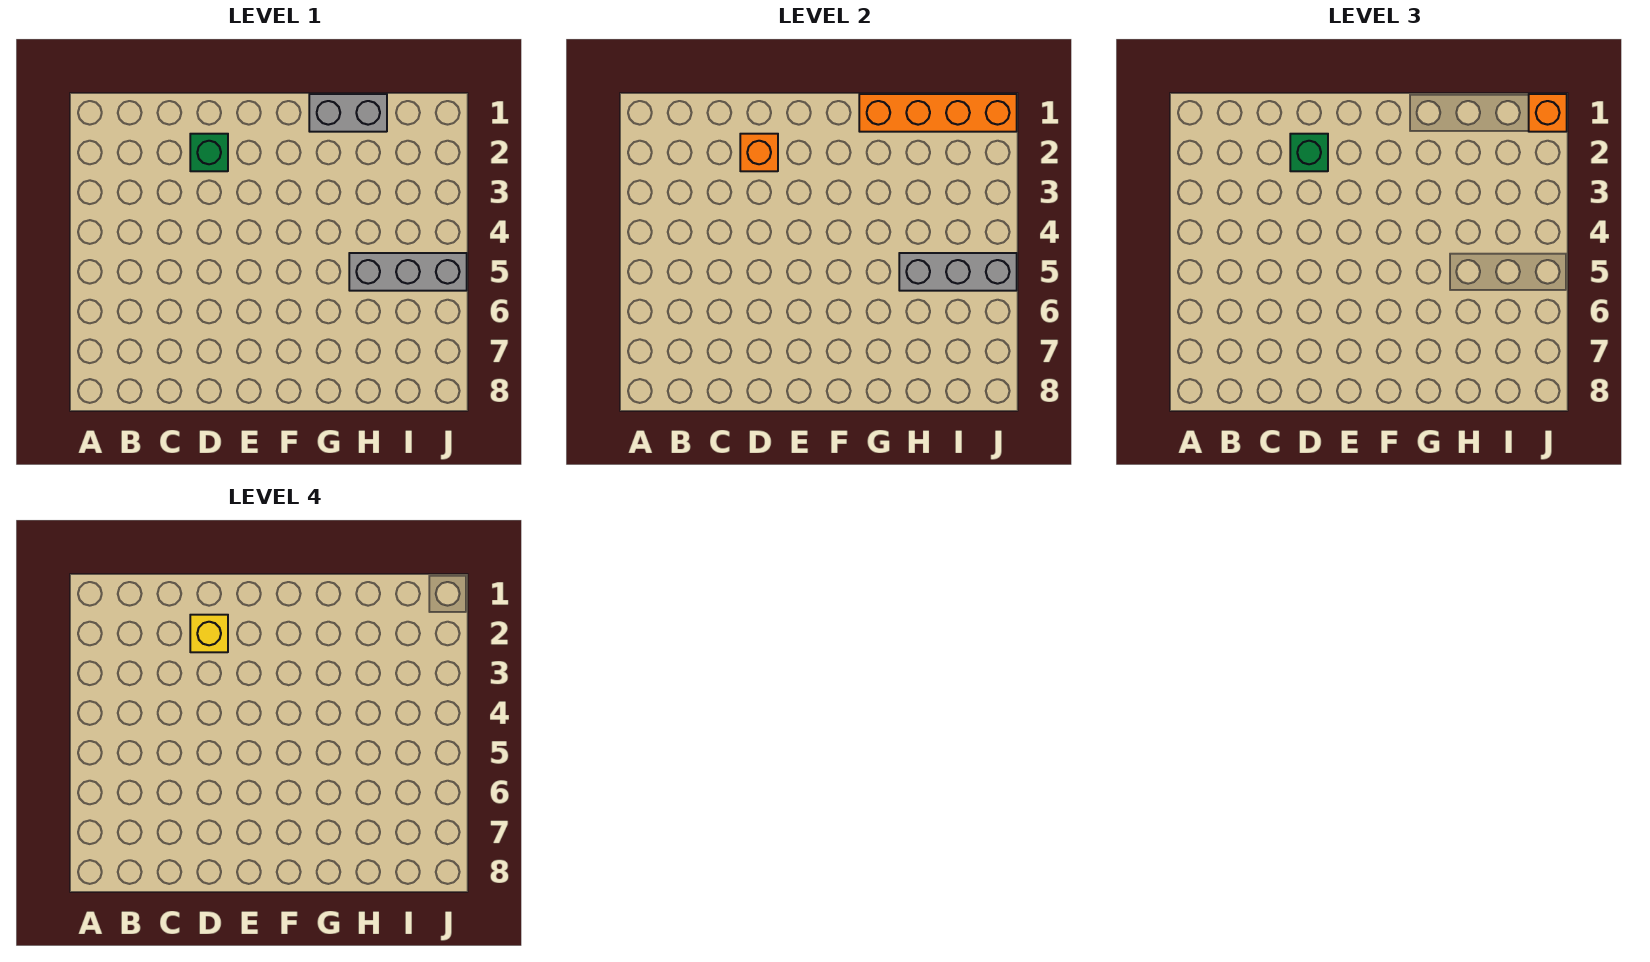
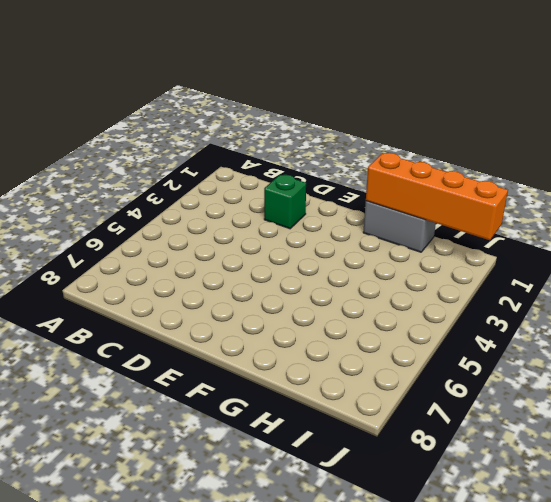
none -> grey 1x3 brick [349,253,467,291]
none -> orange 1x1 brick [740,134,778,171]

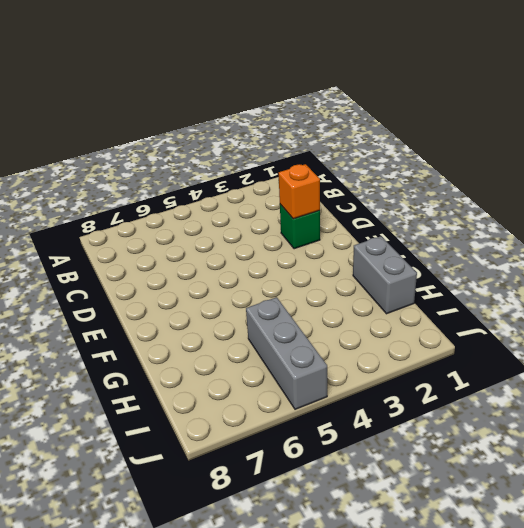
none -> orange 1x4 brick [859,94,1017,132]
none -> grey 1x3 brick [899,253,1017,291]

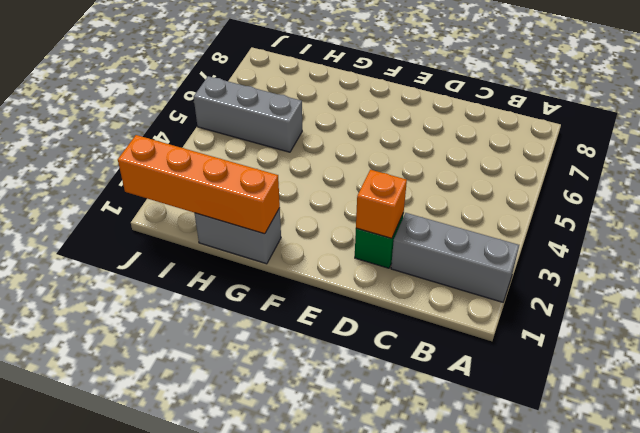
grey 1x3 brick [391,213,519,302] -> grey 1x3 brick moved to [899,253,1017,291]
none -> green 1x1 brick [1290,134,1328,171]
none -> orange 1x1 brick [1529,94,1567,132]

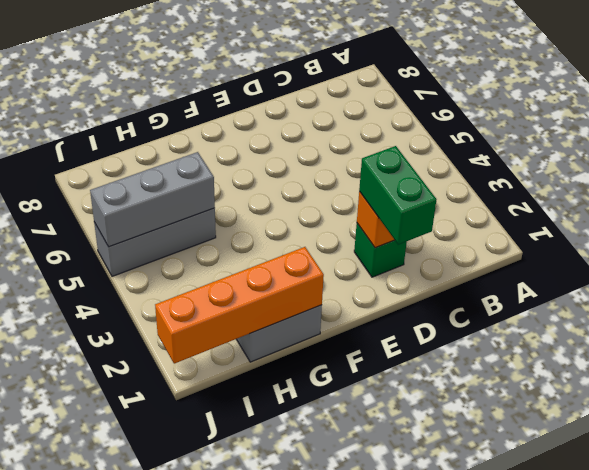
green 1x2 brick [359,146,436,244] -> green 1x1 brick [1290,134,1328,171]
none -> orange 1x1 brick [1529,94,1567,132]
none -> yellow 1x1 brick [190,615,228,652]

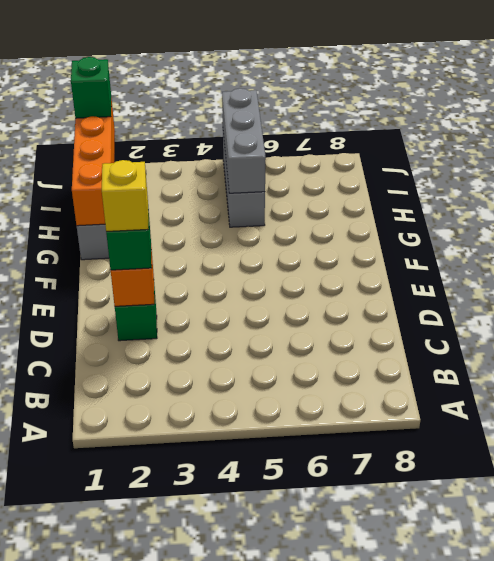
green 1x1 brick [71,57,111,118] -> orange 1x1 brick [1529,94,1567,132]

